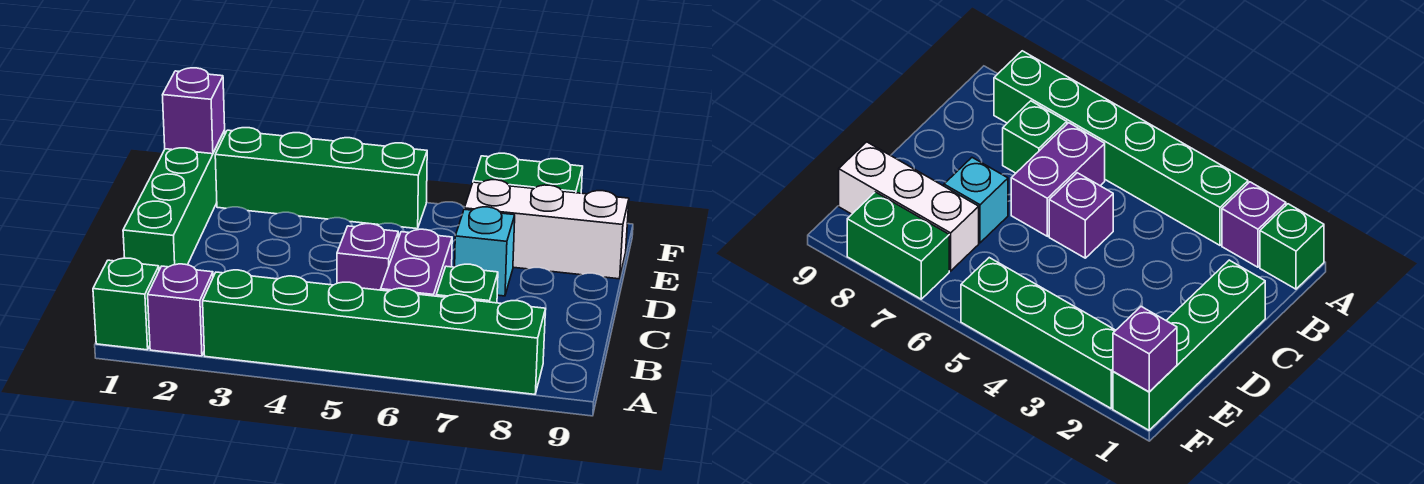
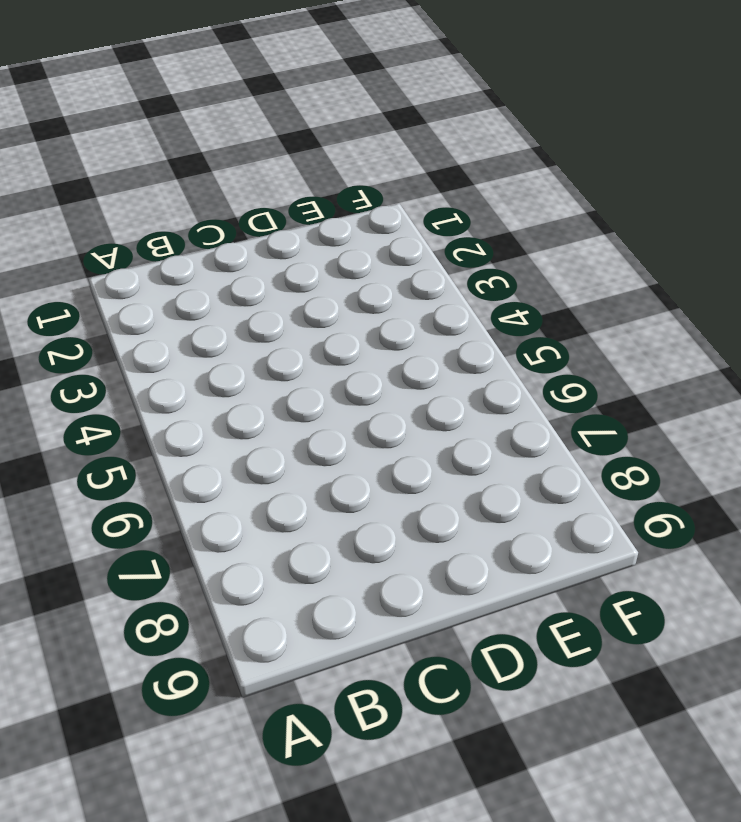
none -> green 1x1 brick [93,258,159,350]
none -> purple 1x1 brick [148,264,213,356]
none -> green 1x6 brick [203,270,546,394]

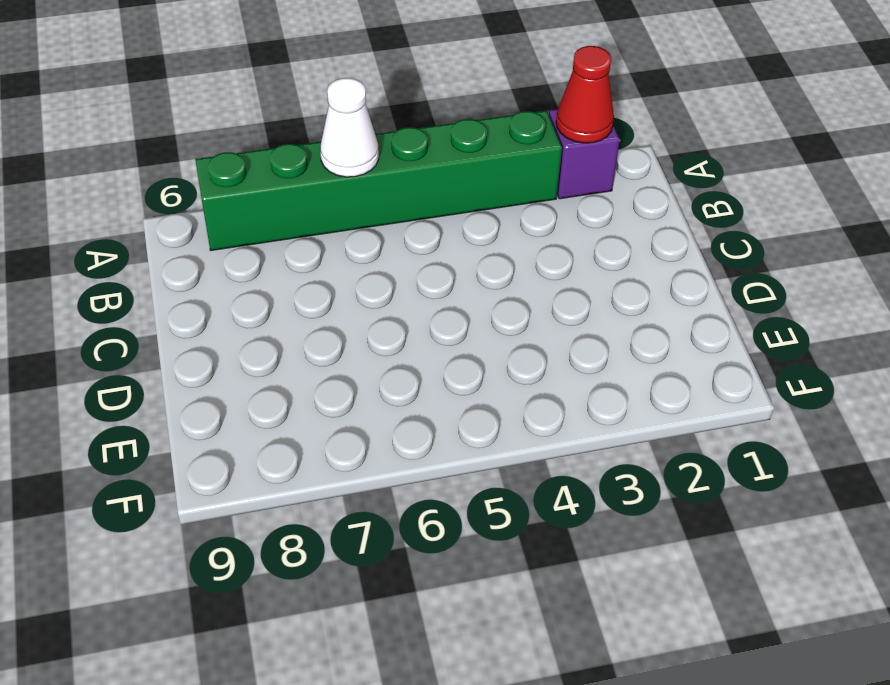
red 1x1 cone [556,46,614,143] -> none
white 1x1 cone [320,78,379,177] -> none
none -> green 1x1 brick [93,258,159,350]
none -> purple 1x2 brick [381,229,452,296]
none -> green 1x1 brick [436,264,498,303]

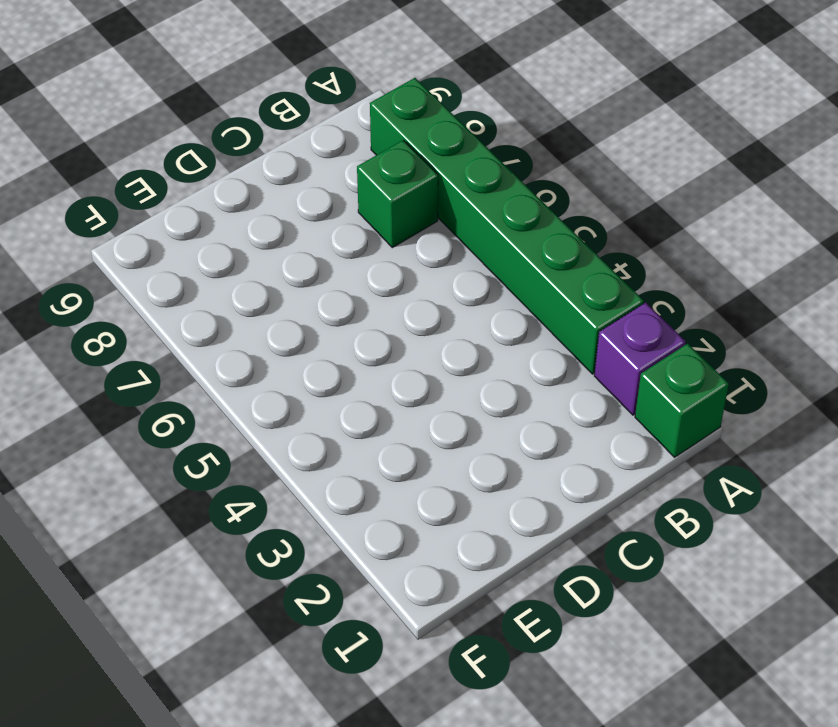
none -> purple 1x2 brick [381,229,452,296]
none -> green 1x4 brick [123,131,225,270]
none -> purple 1x1 brick [337,224,398,290]

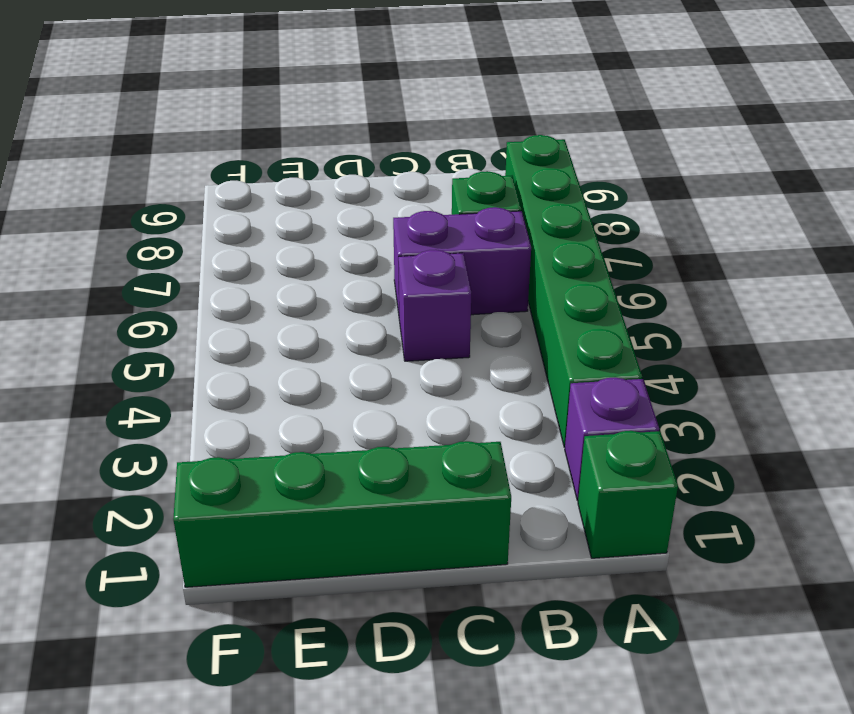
none -> cyan 1x1 brick [455,207,515,296]
none -> white 1x3 brick [464,180,629,279]
none -> green 1x4 brick [215,128,427,229]

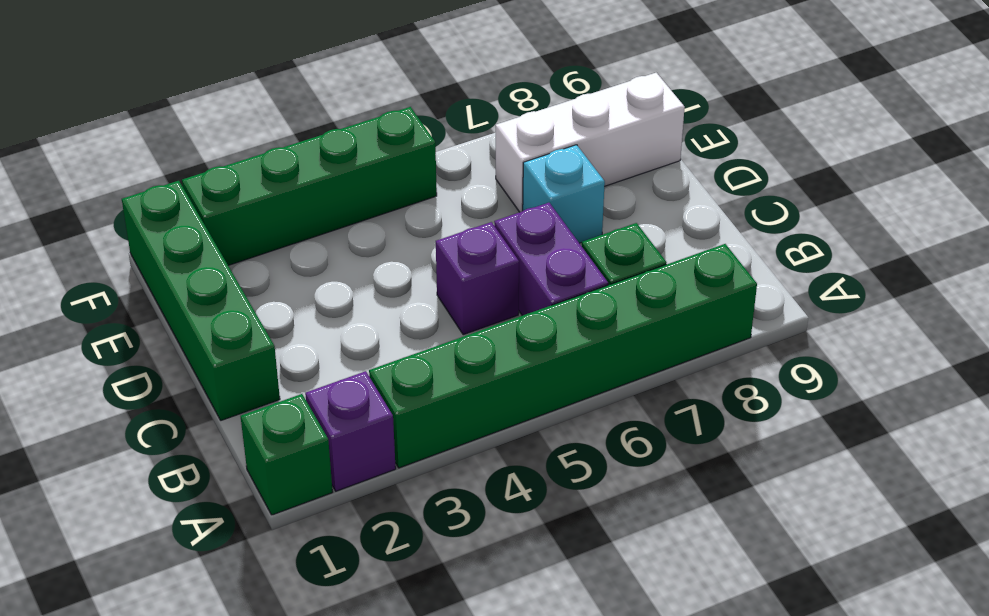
none -> green 1x2 brick [473,153,583,193]
none -> purple 1x1 brick [163,68,225,154]

